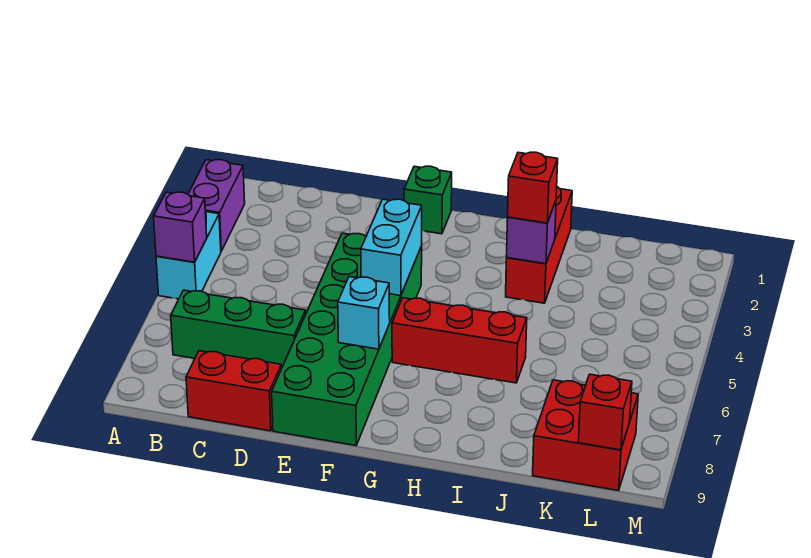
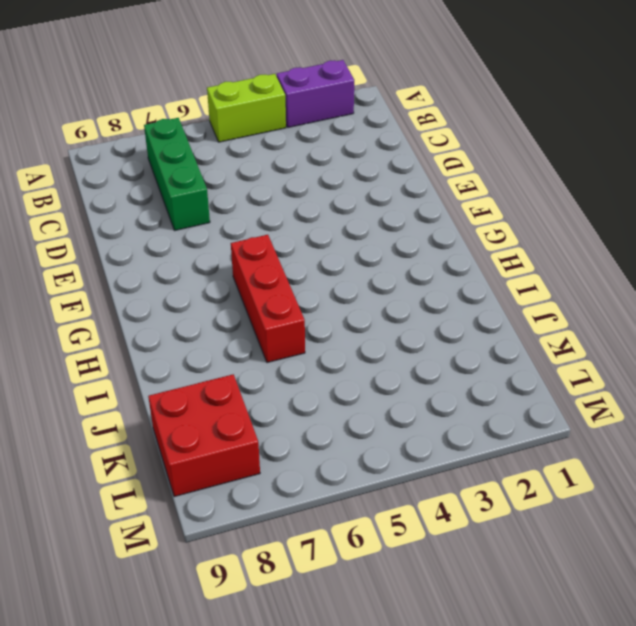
lime 1x2 brick [207,74,286,142] -> cyan 1x2 brick [156,212,221,299]
none -> red 1x2 brick [186,351,282,431]
none -> green 2x6 brick [272,233,422,446]
none -> green 1x1 brick [404,166,452,234]

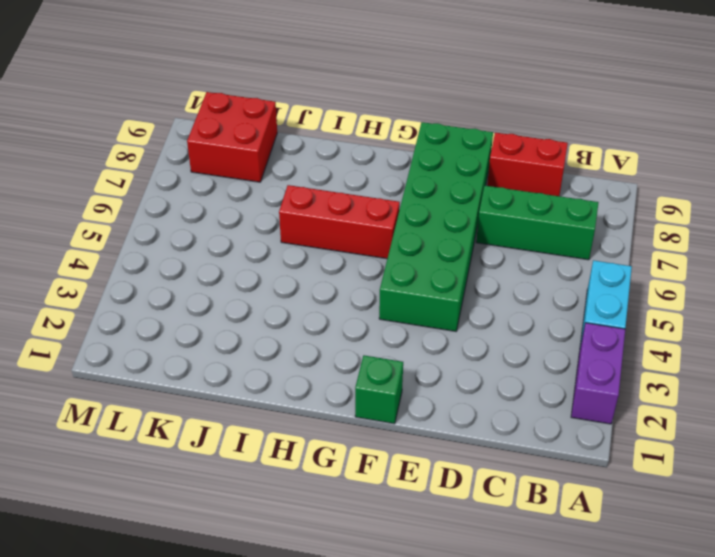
none -> red 1x3 brick [506,187,572,303]
none -> purple 1x1 brick [154,192,207,262]
none -> cyan 1x2 brick [361,199,422,296]

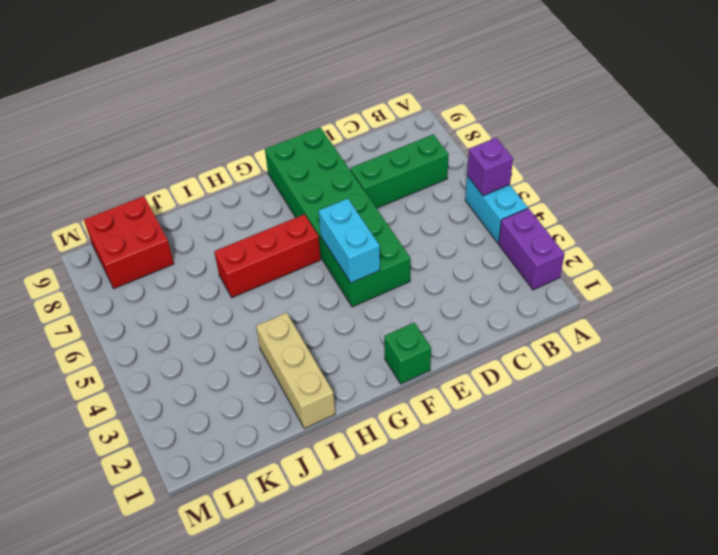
tan 1x3 brick [256,313,335,429] -> red 1x3 brick [506,187,572,303]
none -> red 1x2 brick [186,351,282,431]
none -> cyan 1x1 brick [338,277,390,349]
none -> purple 1x1 brick [507,201,556,264]

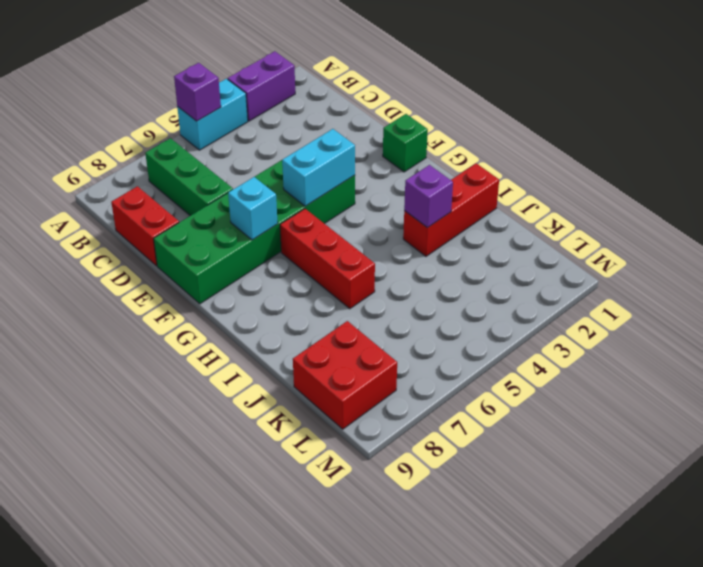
none -> red 1x1 brick [578,374,632,450]
none -> red 1x1 brick [508,152,558,223]

